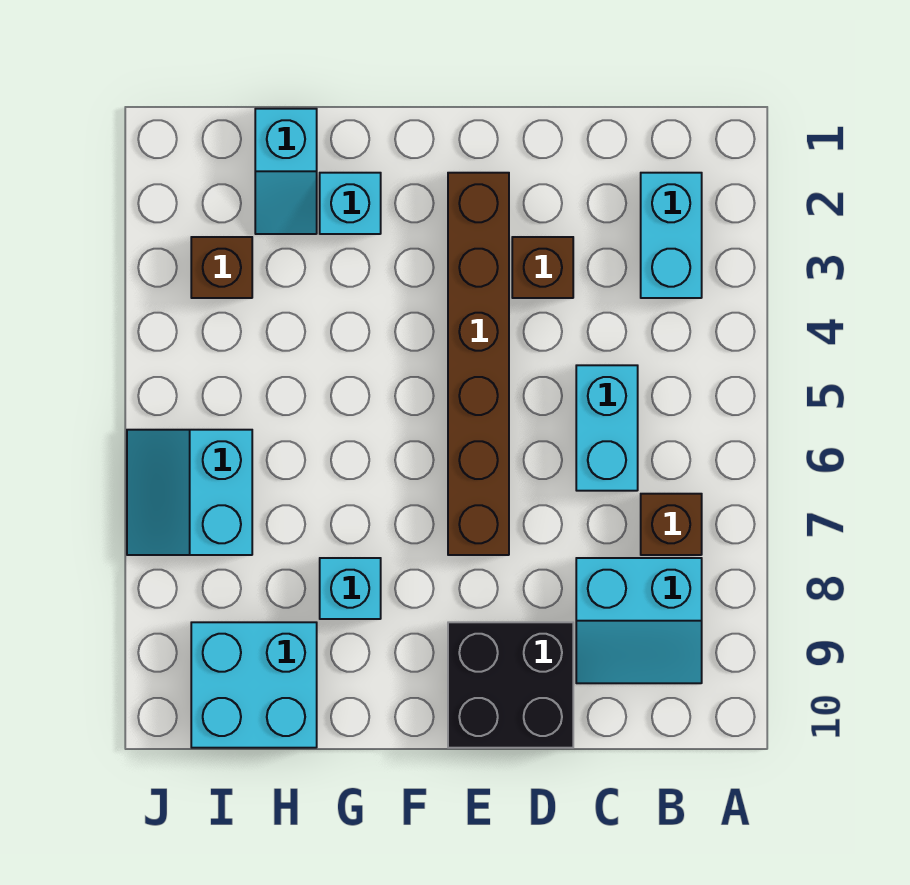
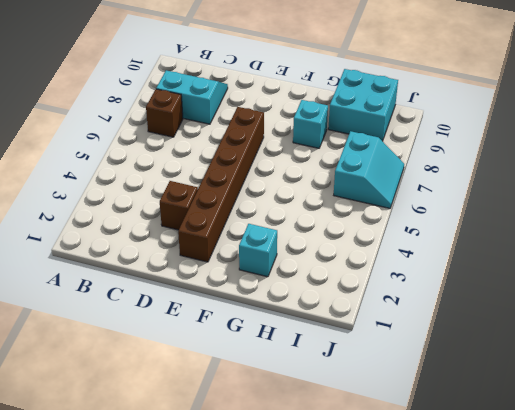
none -> cyan 1x2 brick [641,173,702,298]
none -> cyan 1x2 brick [576,365,638,491]
none -> black 2x2 brick [448,622,573,748]

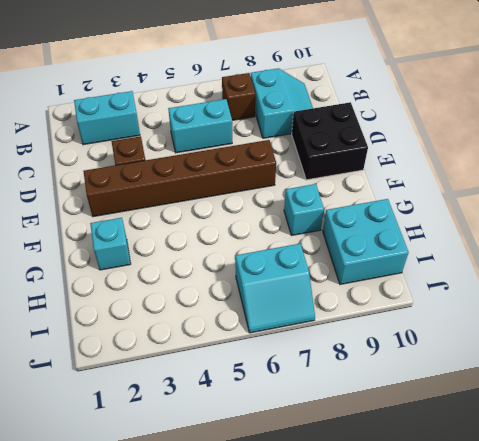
none -> cyan 1x2 slope [255,109,317,234]
none -> brown 1x1 brick [191,237,252,298]

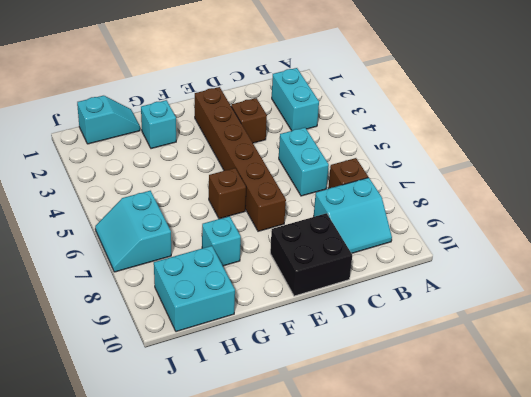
brown 1x1 brick [209,168,246,219] -> brown 1x1 brick moved to [191,237,252,298]
cyan 1x2 slope [77,96,140,144] -> cyan 1x2 slope turned to [255,109,317,234]

